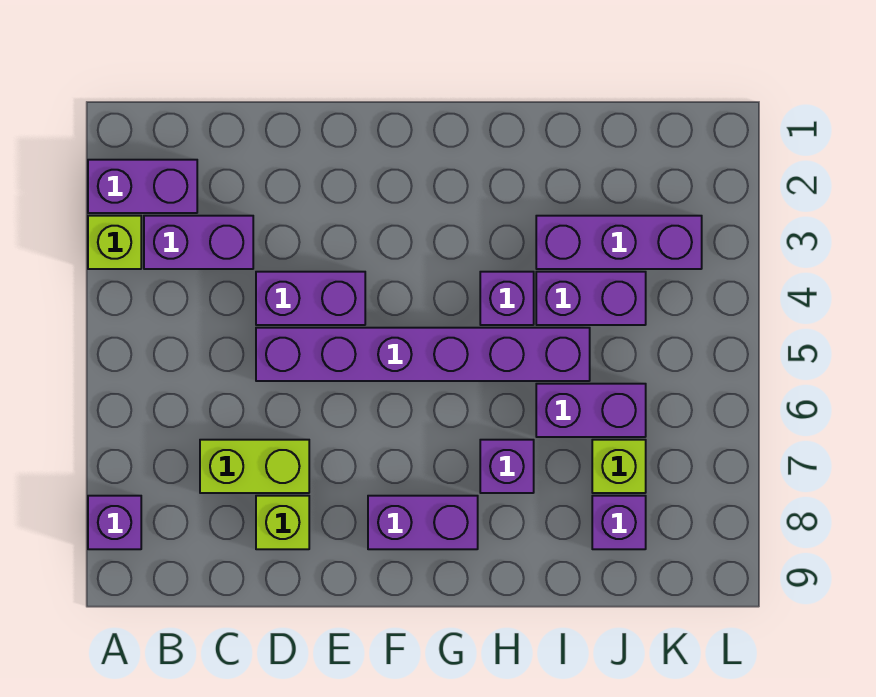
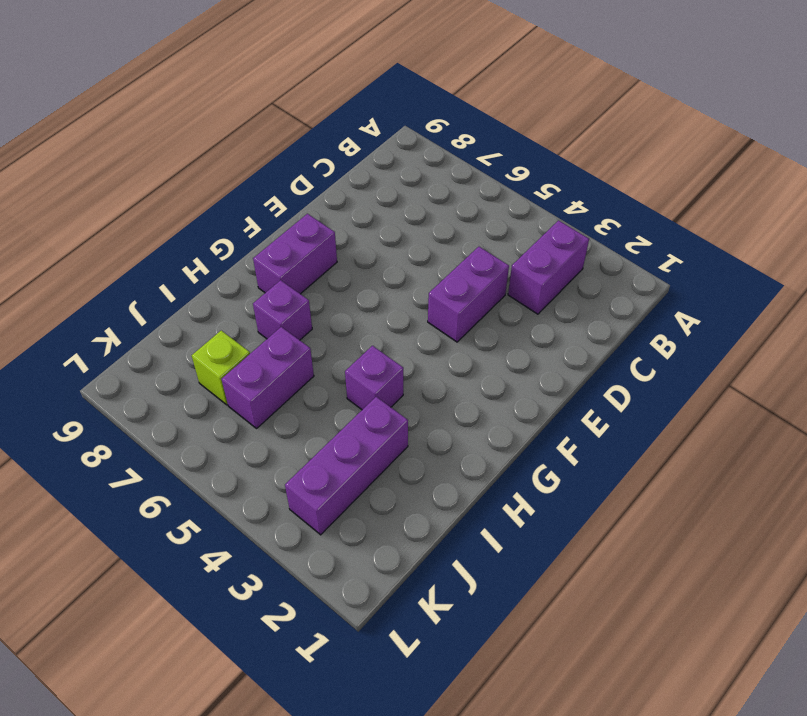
none -> purple 1x2 brick [88,160,197,213]
none -> lime 1x1 brick [88,216,141,269]
none -> purple 1x1 brick [88,496,141,549]

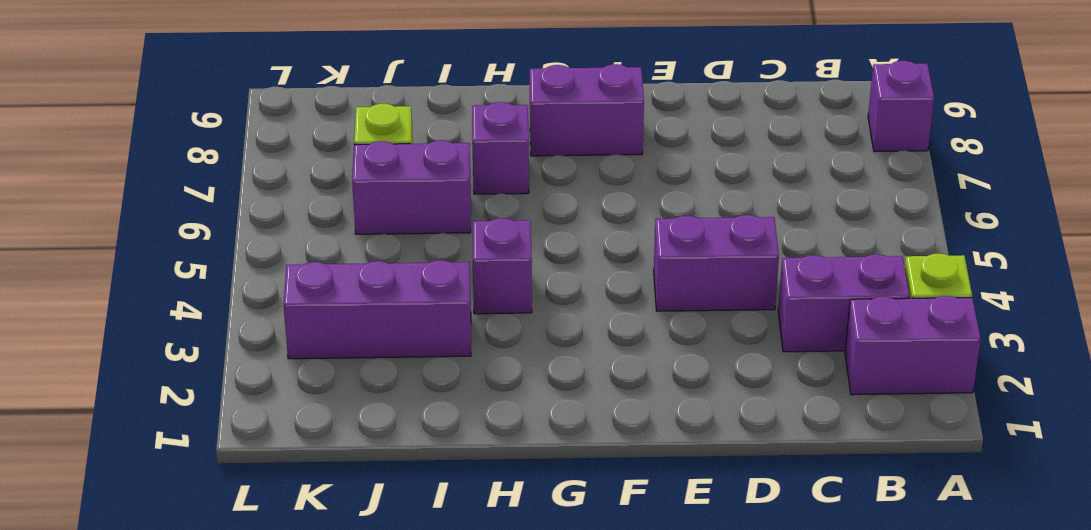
none -> lime 1x2 brick [200,440,309,493]
none -> purple 1x6 brick [256,328,590,381]
none -> lime 1x1 brick [256,496,309,549]

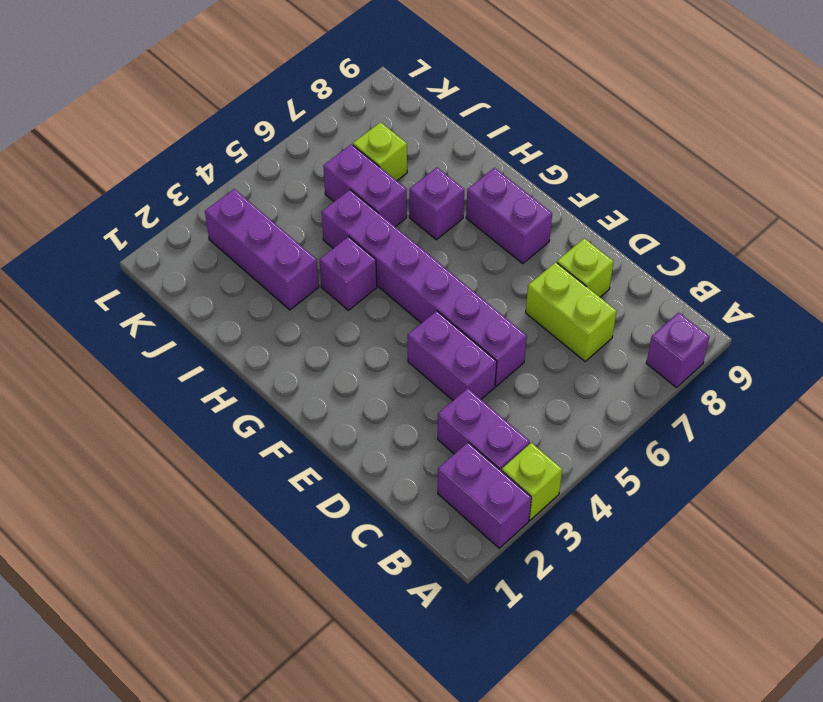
none -> purple 1x2 brick [536,272,646,325]
none -> purple 1x1 brick [592,496,646,549]

